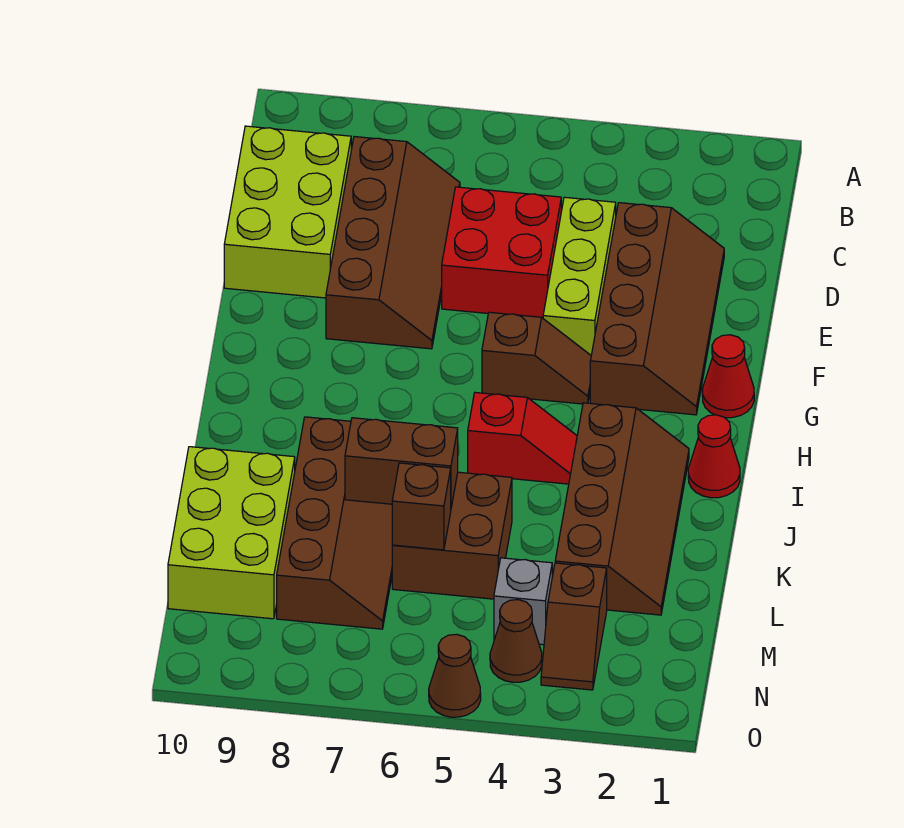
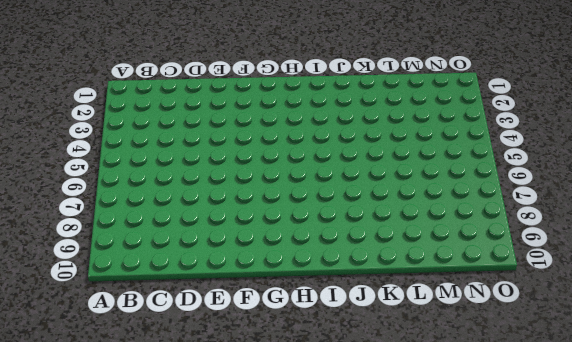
none -> brown 2x4 slope [326,137,460,349]
none -> lime 2x3 brick [224,126,351,298]
none -> brown 2x4 slope [590,203,724,415]

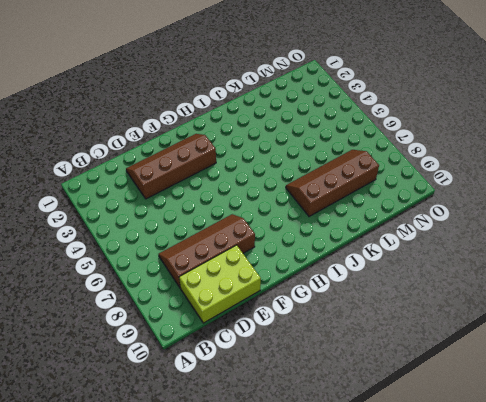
none -> lime 1x3 brick [543,197,616,355]
none -> red 2x2 brick [442,187,561,318]
none -> red 1x1 cone [702,335,754,418]

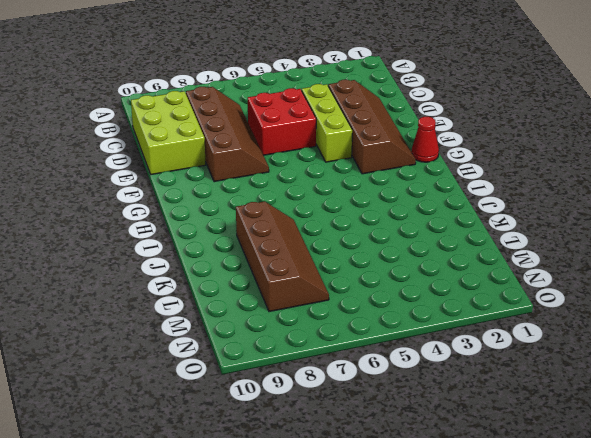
none -> brown 1x2 slope [482,312,591,404]
none -> red 1x1 cone [688,415,740,498]
none -> brown 2x4 slope [555,403,689,615]

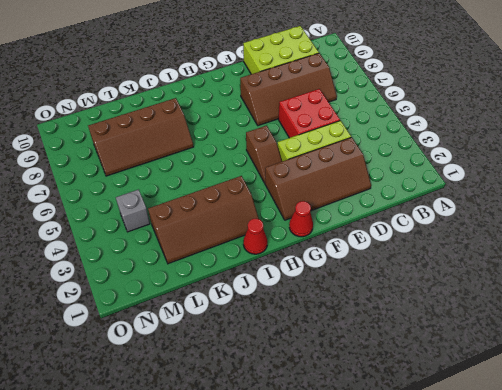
none -> red 1x2 slope [468,392,577,484]
none -> brown 2x2 brick [392,472,512,599]
none -> lime 2x3 brick [168,447,295,619]

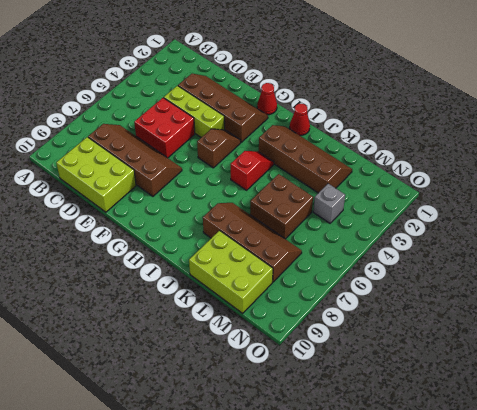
none -> brown 1x2 slope [541,563,607,690]
none -> brown 1x1 cone [490,600,542,682]
none -> brown 1x1 cone [429,634,481,717]

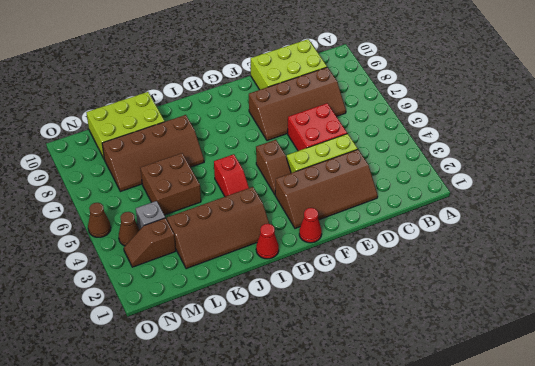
none -> brown 1x2 brick [345,418,458,507]
none -> brown 1x1 brick [392,463,451,550]

